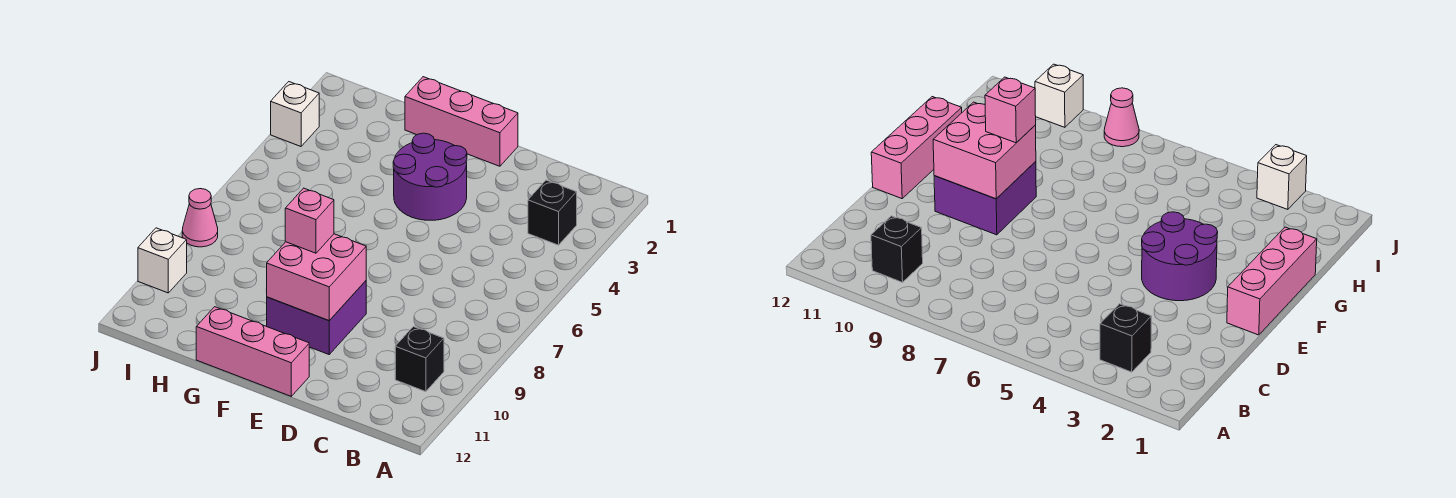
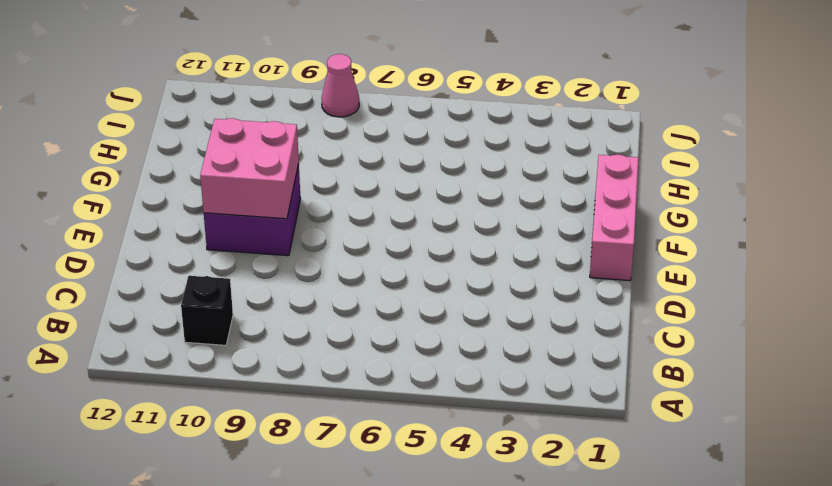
none -> black 1x1 brick [528,180,577,245]
none -> purple 2x2 round brick [393,133,467,220]

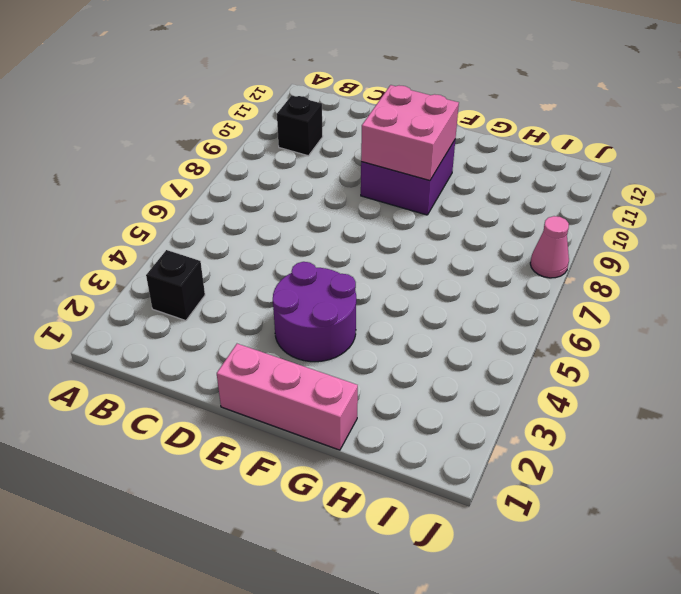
none -> pink 1x3 brick [196,307,309,396]
none -> white 1x1 brick [271,82,319,146]

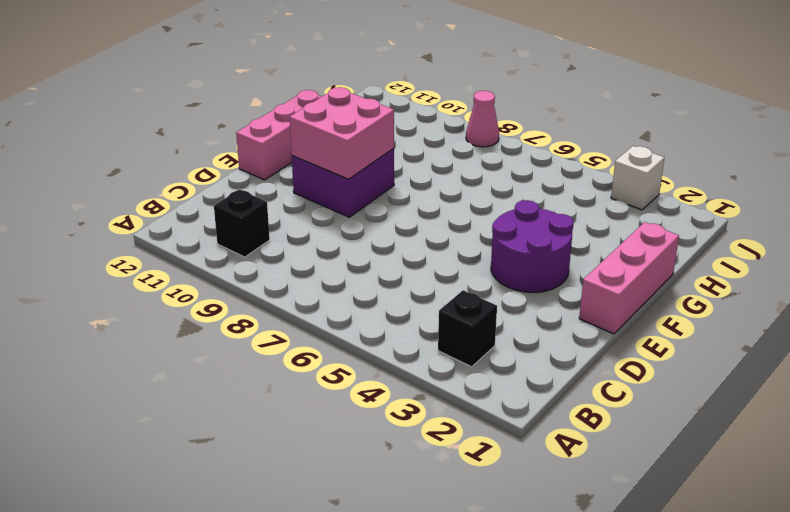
none -> white 1x1 brick [138,228,187,293]
none -> pink 1x1 brick [285,188,334,253]

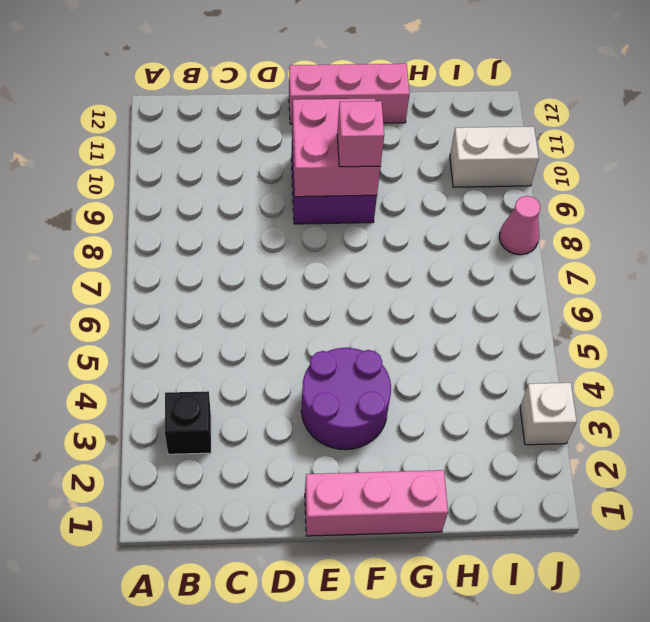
white 1x2 brick [450,126,539,187] -> white 1x1 brick [138,228,187,293]
none -> black 1x1 brick [395,327,444,392]

